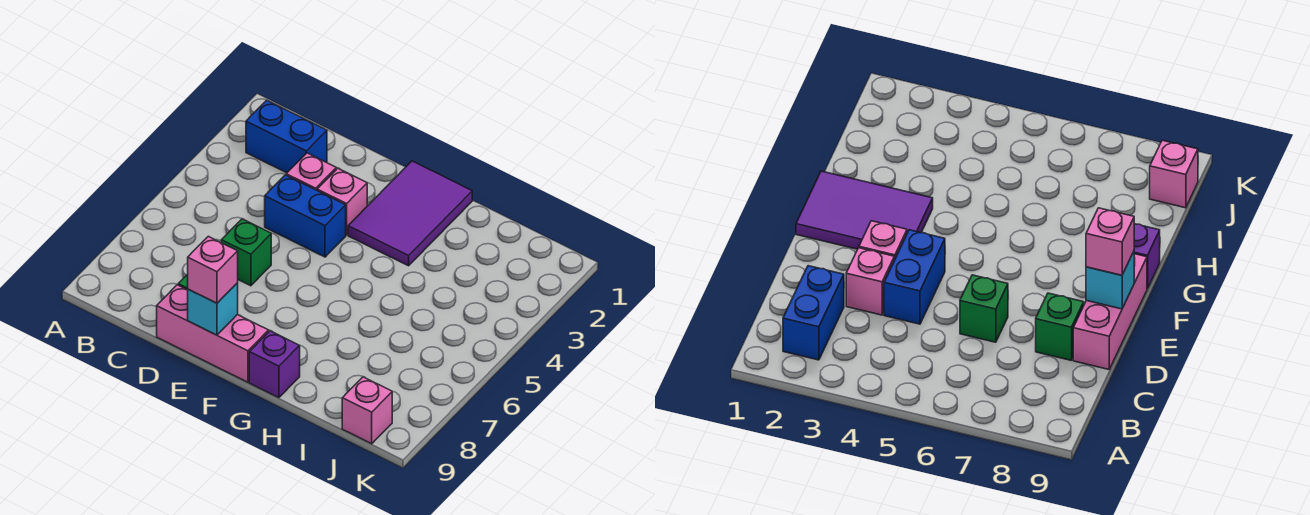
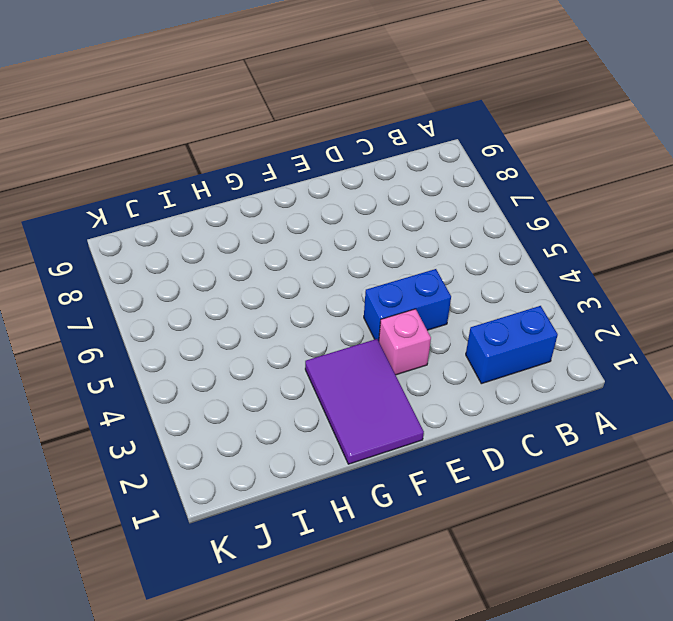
none -> pink 1x1 brick [286,153,336,190]
none -> green 1x1 brick [221,219,271,286]
none -> green 1x1 brick [1036,293,1084,360]

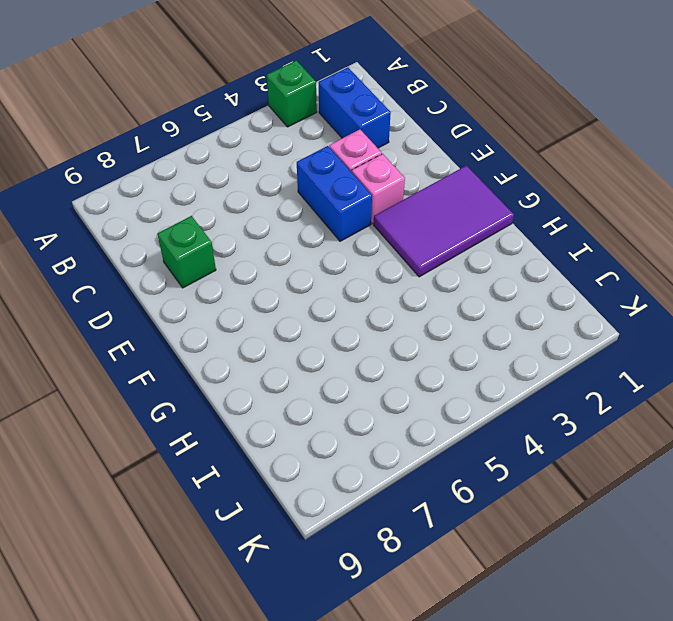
green 1x1 brick [267,60,317,127] -> green 1x1 brick moved to [221,219,271,286]
none -> pink 1x3 brick [157,285,269,382]
none -> purple 1x1 brick [249,331,300,398]
none -> pink 1x1 brick [342,377,392,444]

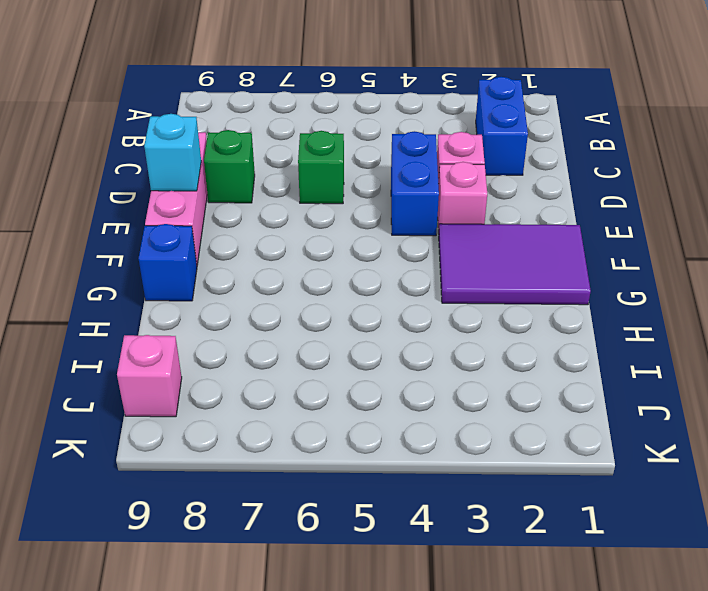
blue 1x1 brick [139,224,197,301] -> purple 1x1 brick [249,331,300,398]
none -> pink 1x1 brick [188,236,238,303]

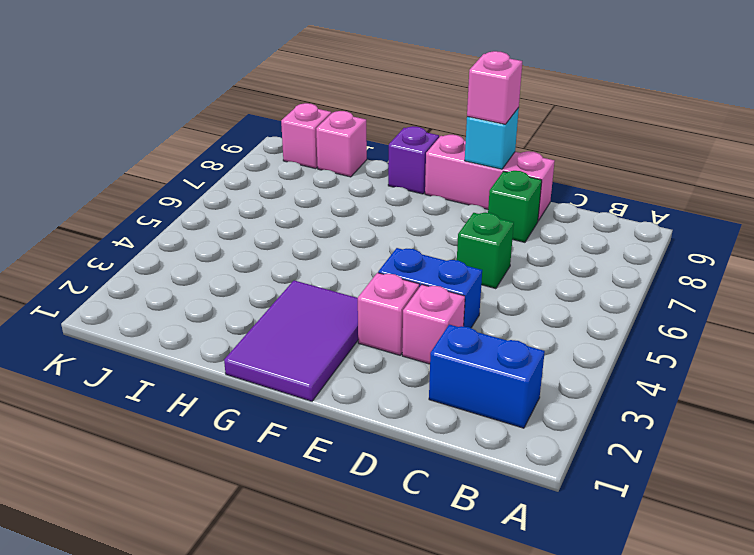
pink 1x1 brick [316,111,367,177] -> none

